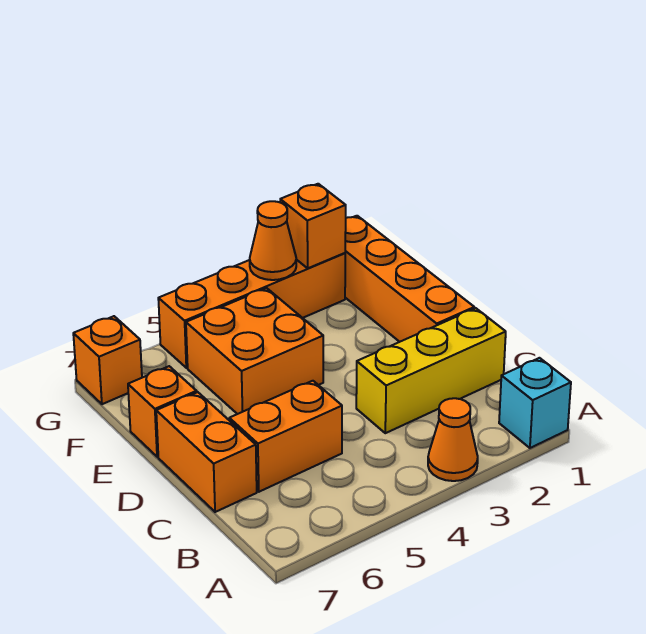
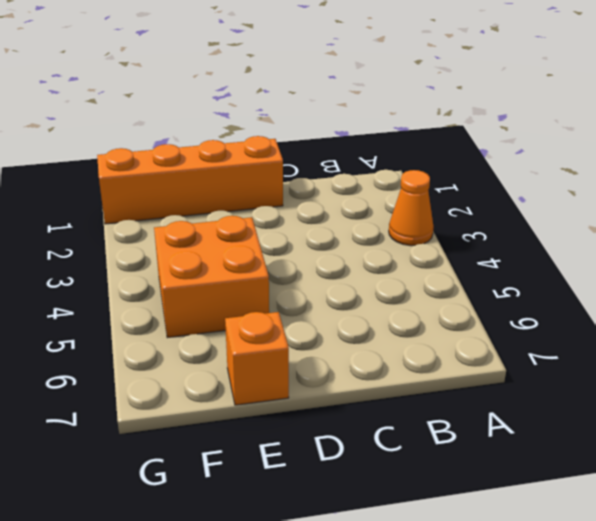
none -> cyan 1x1 brick [499,358,571,448]
none -> yellow 1x3 brick [356,308,506,433]
none -> orange 1x2 brick [229,381,342,492]

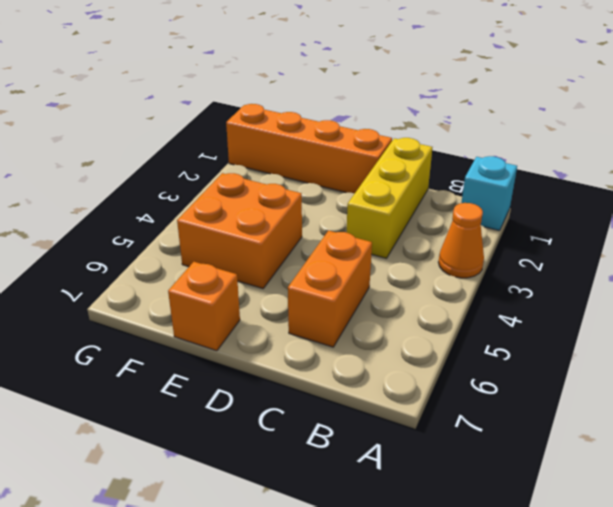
none -> orange 1x2 brick [156,392,257,512]
none -> orange 1x4 brick [158,253,345,368]
none -> orange 1x1 brick [73,316,142,404]

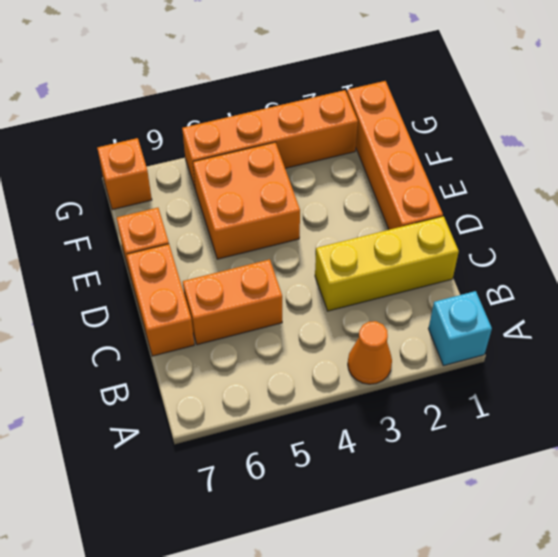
none -> orange 1x1 brick [280,184,346,268]
none -> orange 1x1 cone [250,201,296,280]

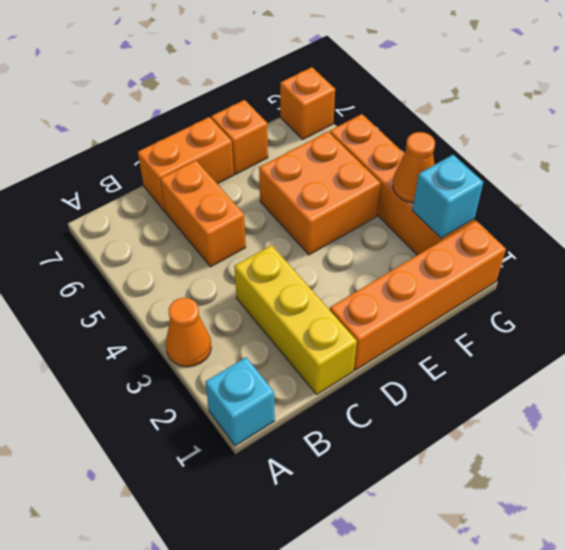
cyan 1x1 brick [412,155,483,238] -> orange 1x1 brick [280,184,346,268]

